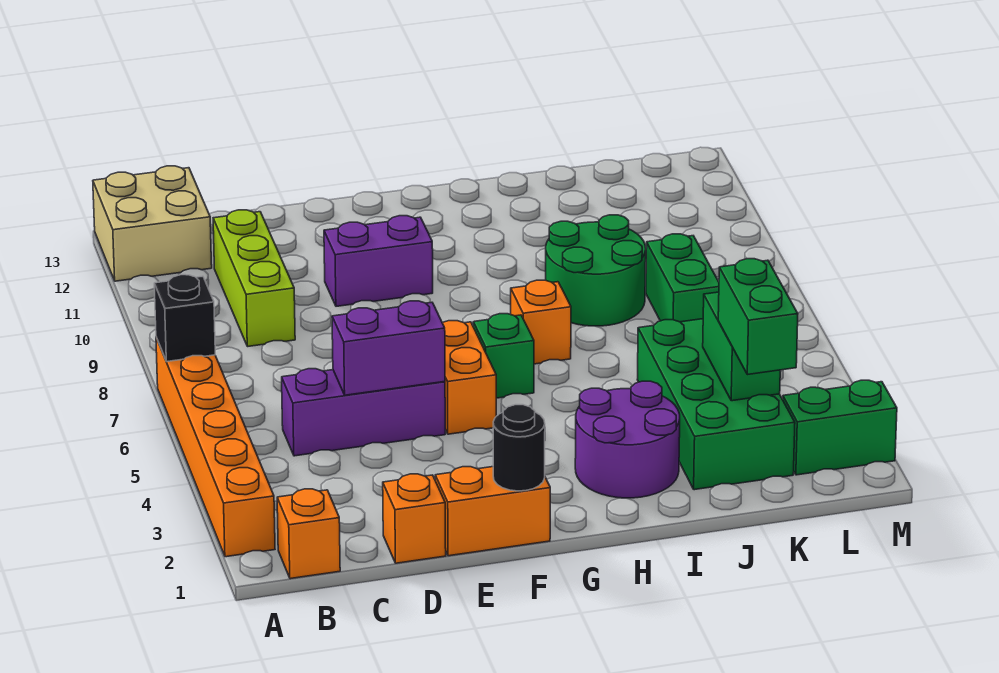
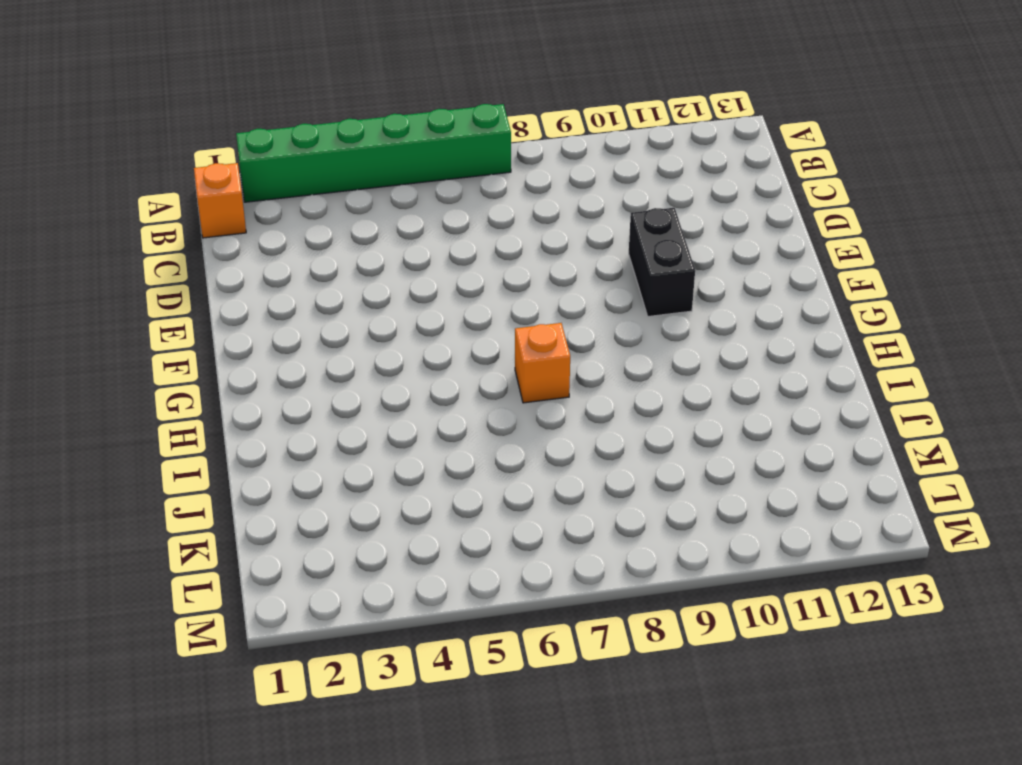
green 1x6 brick [236,104,511,202] -> orange 1x6 brick [156,337,275,557]
black 1x2 brick [629,208,695,317] -> purple 1x2 brick [324,216,433,306]
none -> tan 2x2 brick [93,166,212,281]
none -> purple 1x3 brick [282,369,445,456]
none -> lime 1x3 brick [213,210,295,346]

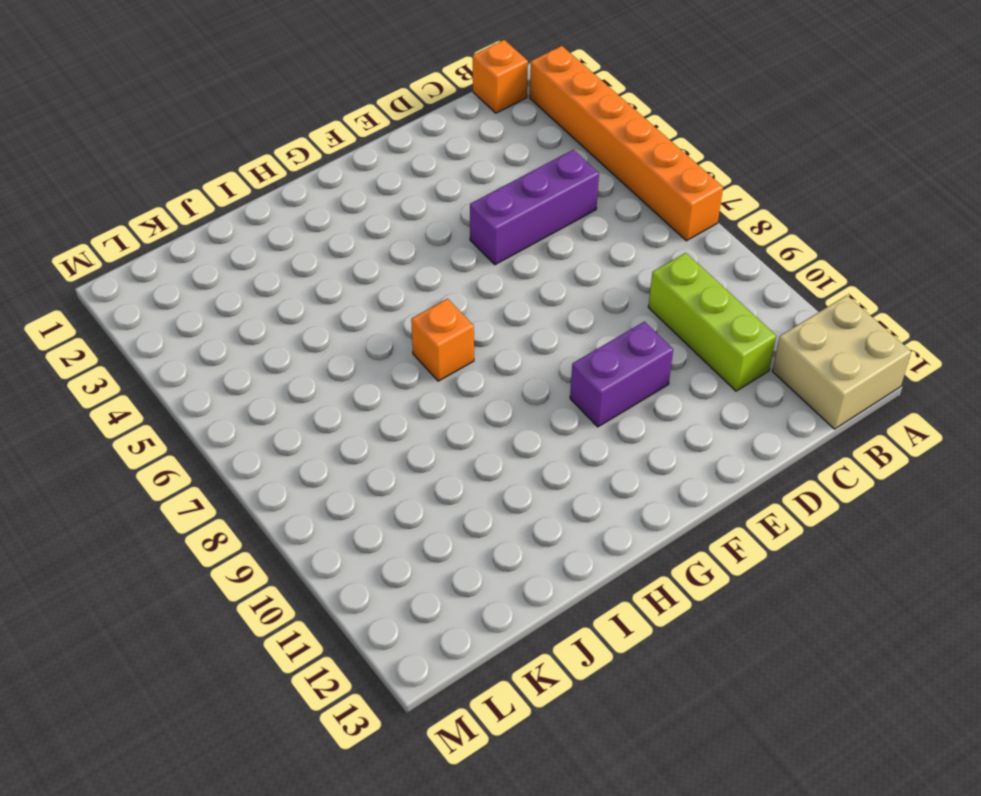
none -> orange 1x1 brick [383,474,446,563]
none -> orange 1x2 brick [435,467,550,556]
none -> orange 1x2 brick [442,321,496,434]

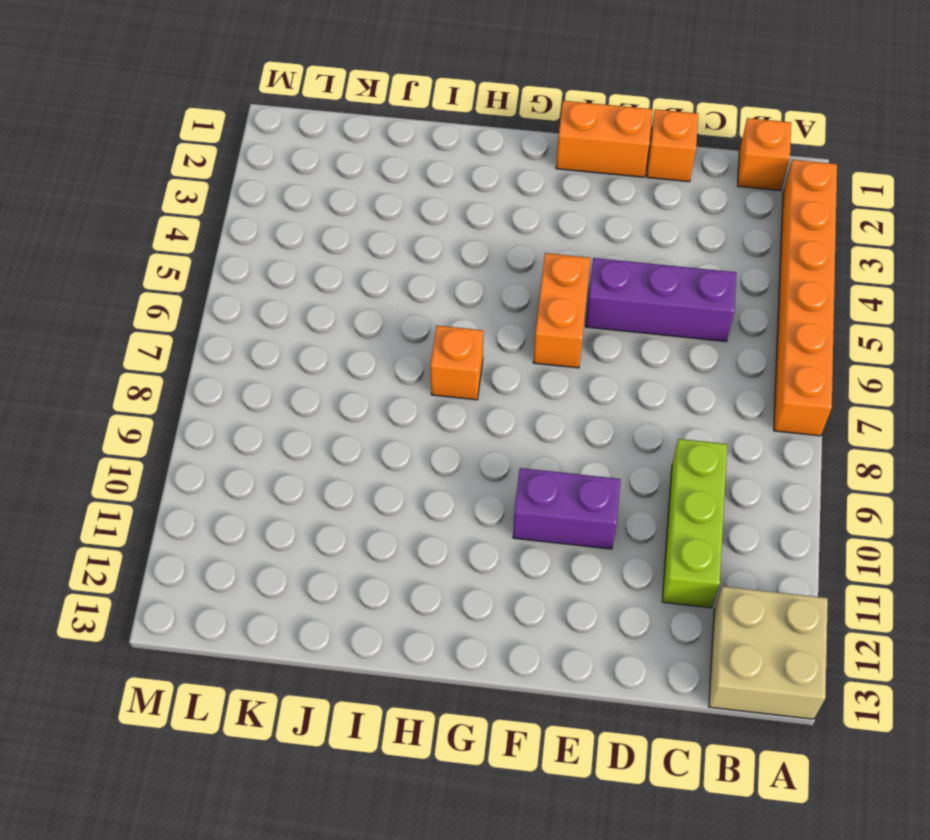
none -> green 1x1 brick [473,314,534,398]
none -> purple 2x2 round brick [575,381,680,498]
none -> green 2x2 round brick [546,215,646,326]

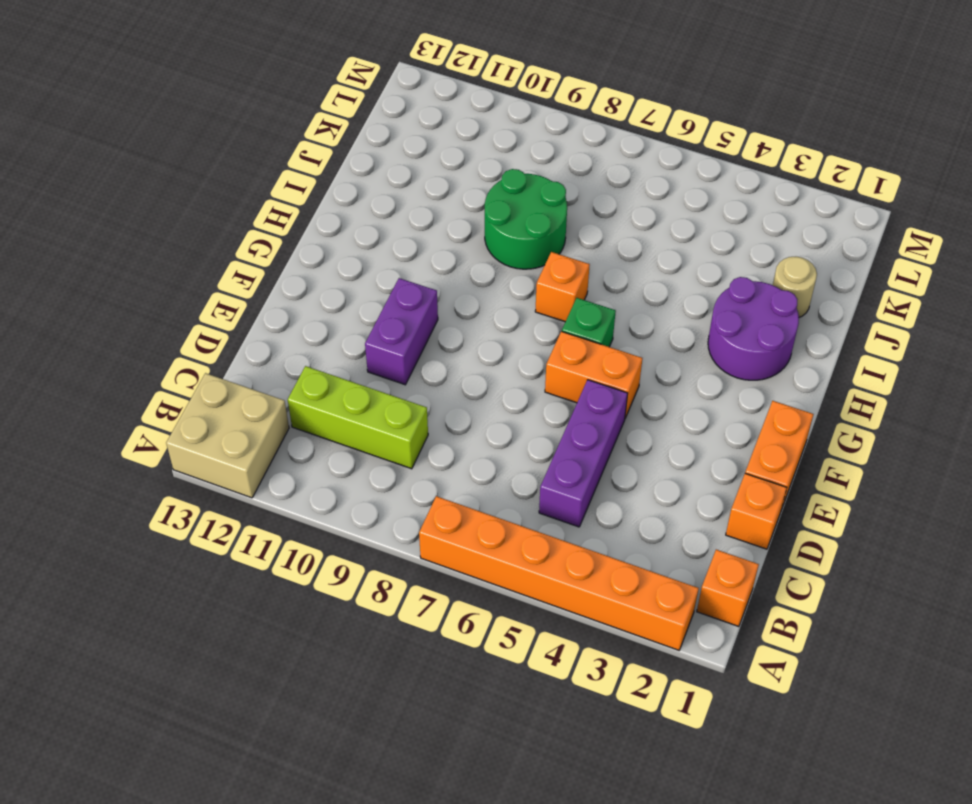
tan 1x1 round brick [773,257,817,317] -> green 2x4 brick [637,319,795,490]
none -> green 1x2 brick [646,234,719,322]
none -> green 1x2 brick [783,380,897,475]
none -> black 1x1 brick [154,275,215,362]

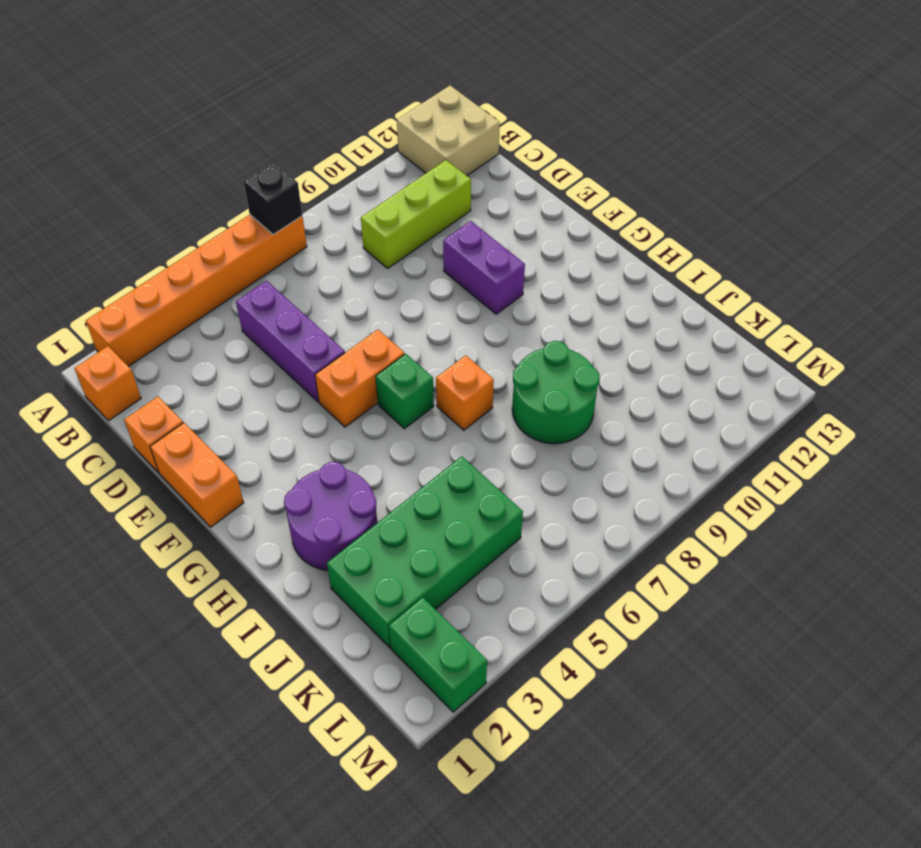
none -> green 1x2 brick [646,234,719,322]
none -> purple 1x2 brick [332,301,445,395]
none -> black 1x1 round brick [493,405,545,491]

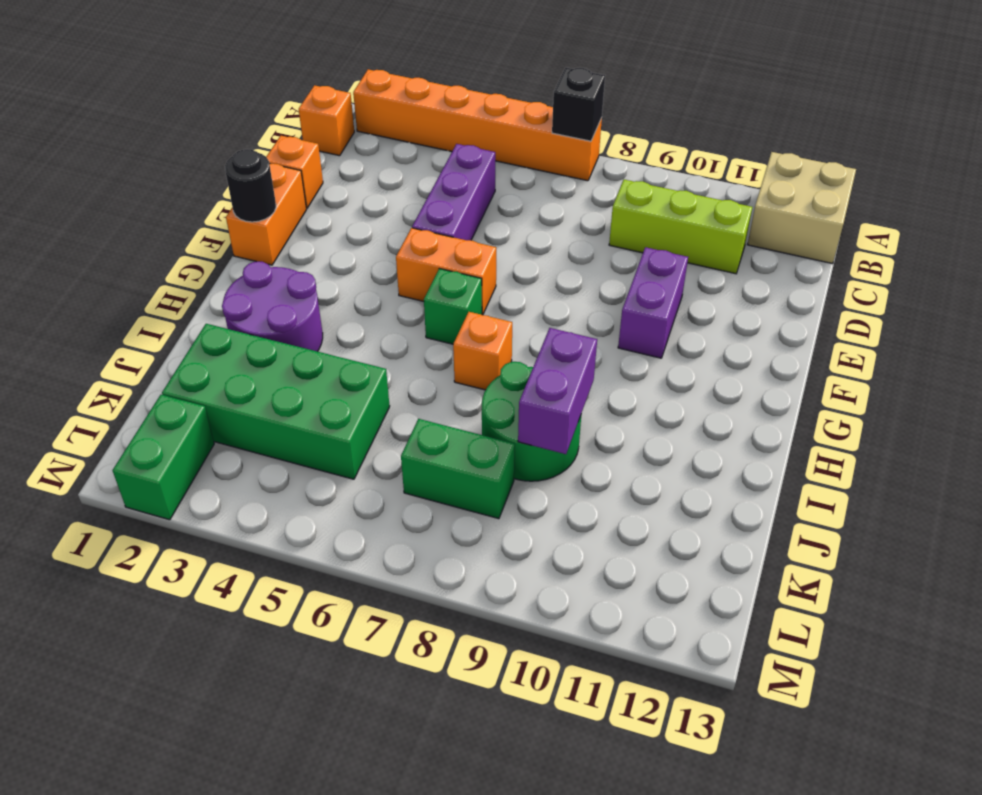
purple 1x2 brick [518,328,597,454] -> purple 1x2 brick moved to [332,301,445,395]
none -> green 1x2 brick [703,292,780,401]
none -> green 1x2 brick [718,259,798,375]

